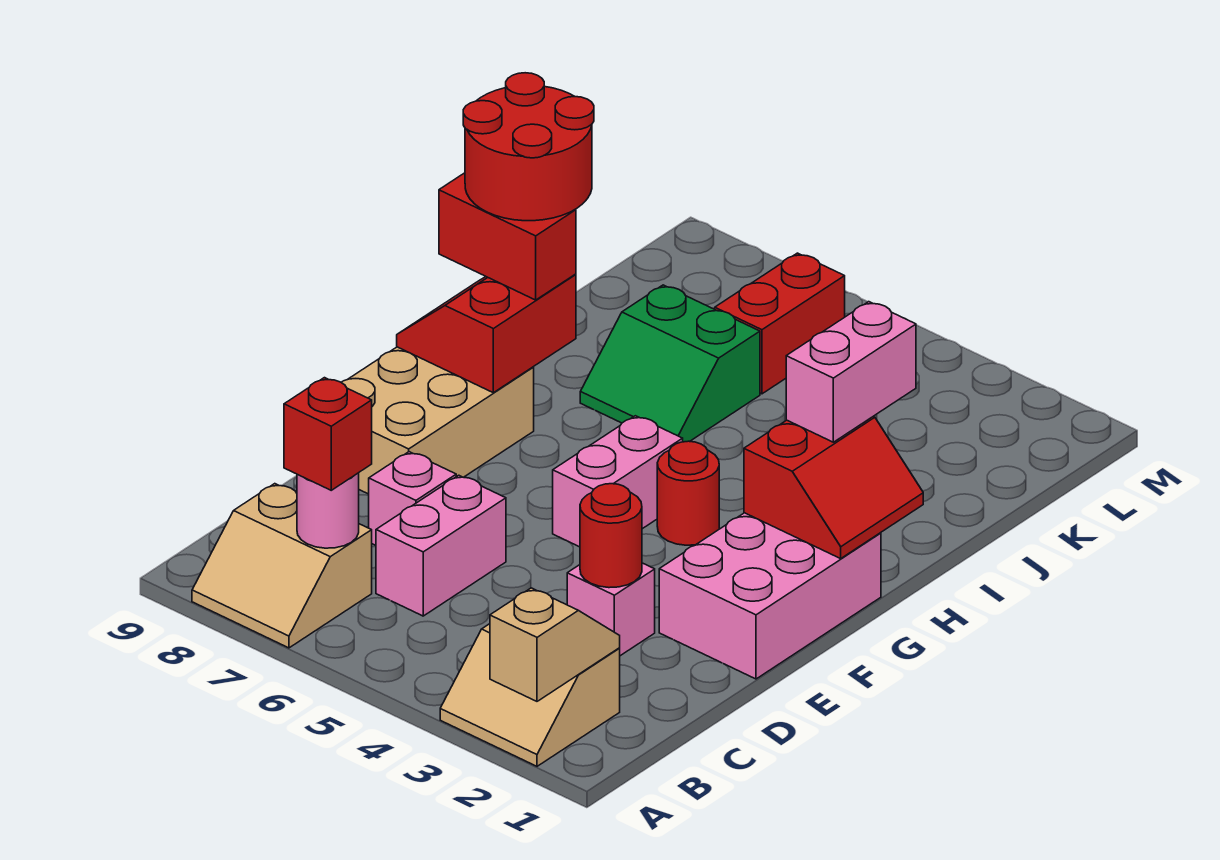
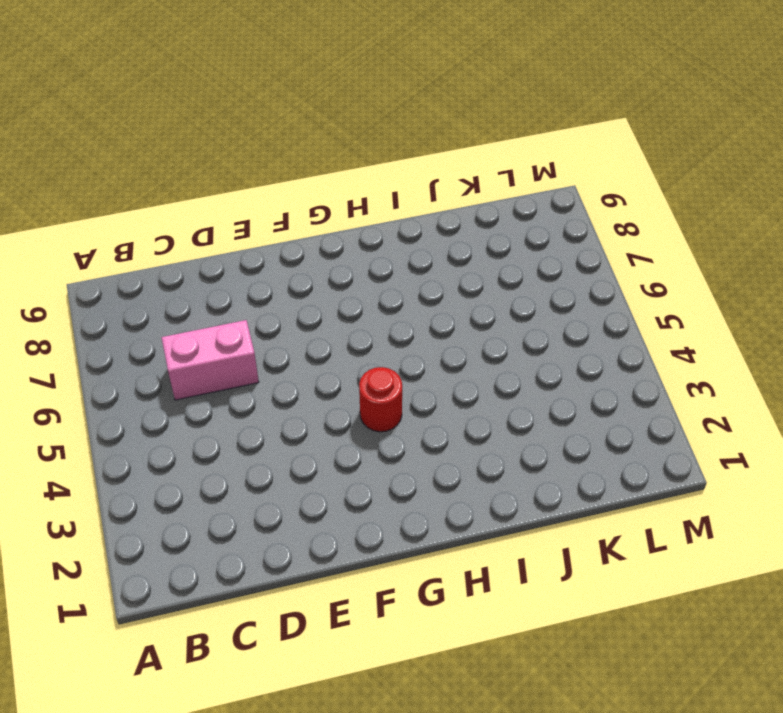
none -> tan 2x2 slope [440,624,620,766]
none -> tan 2x2 slope [192,484,372,648]
none -> pink 1x1 brick [567,563,655,656]

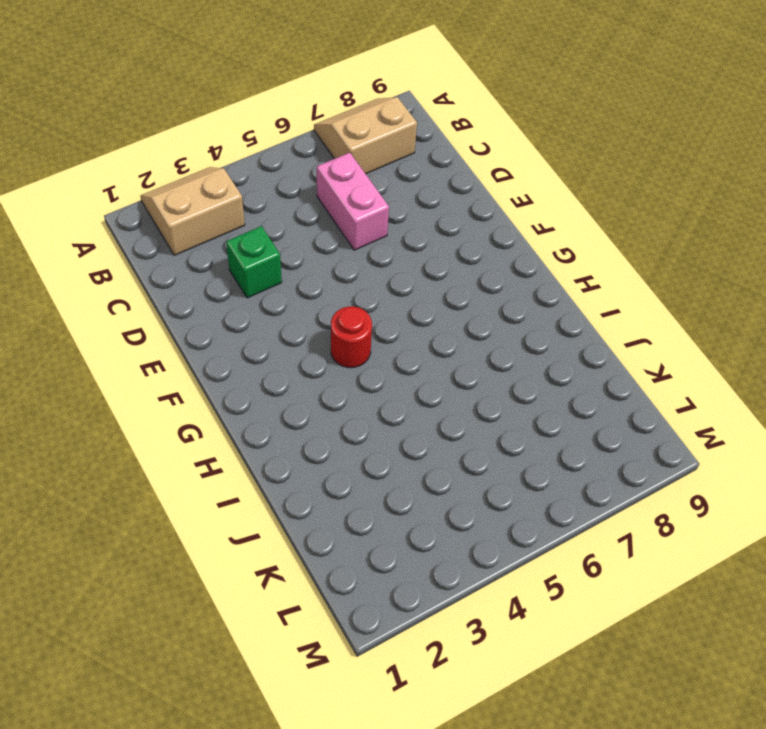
green 1x1 brick [226,226,282,298] -> pink 1x1 brick [567,563,655,656]
none -> pink 1x1 brick [369,452,456,545]
none -> pink 2x3 brick [659,513,881,679]
none -> tan 2x3 brick [341,347,534,494]

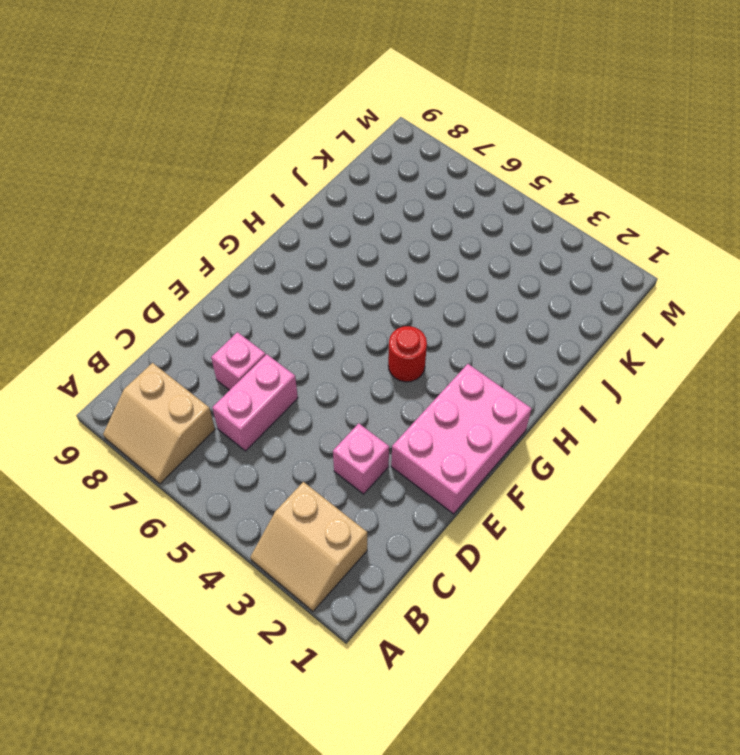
none -> tan 2x3 brick [341,347,534,494]
none -> pink 1x2 brick [553,416,683,547]
none -> green 2x2 slope [580,285,760,442]

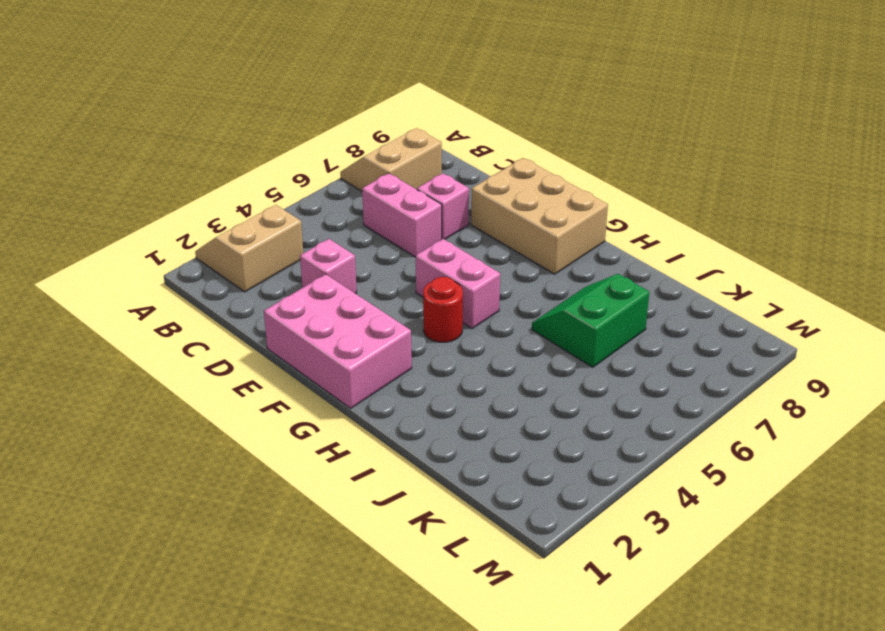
none -> red 1x2 brick [715,253,845,394]
none -> tan 1x2 slope [490,588,620,701]
none -> pink 1x1 round brick [297,473,359,548]

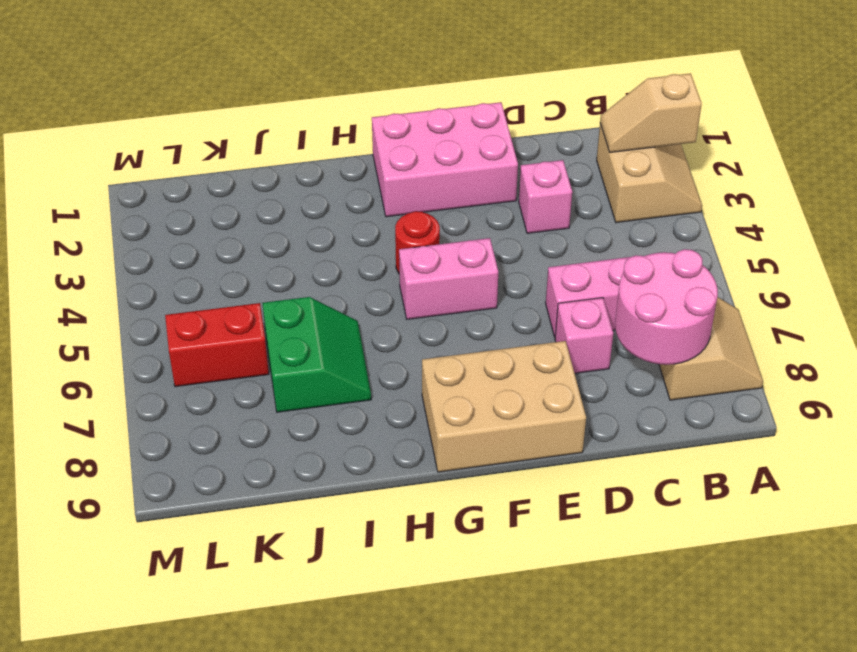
pink 2x2 round brick [615,249,718,365] -> pink 1x1 round brick [297,473,359,548]
none -> red 1x1 round brick [580,484,642,588]
none -> red 2x2 slope [744,416,923,559]
none -> red 2x2 slope [397,274,576,393]

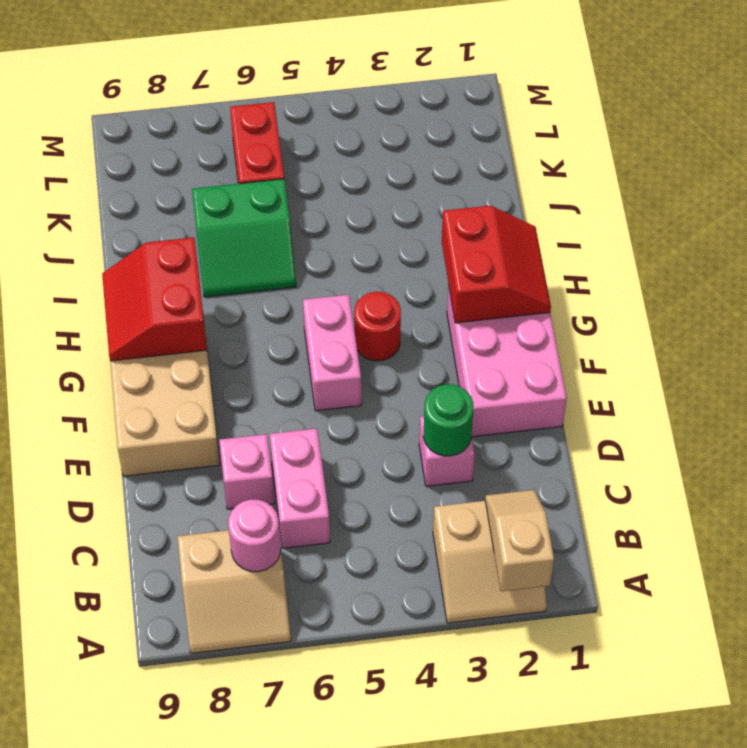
green 1x1 round brick [423,384,473,456] -> red 1x1 round brick [580,484,642,588]
none -> red 1x1 brick [284,378,372,490]
none -> pink 1x2 brick [786,302,916,442]
none -> red 1x2 brick [439,173,576,300]

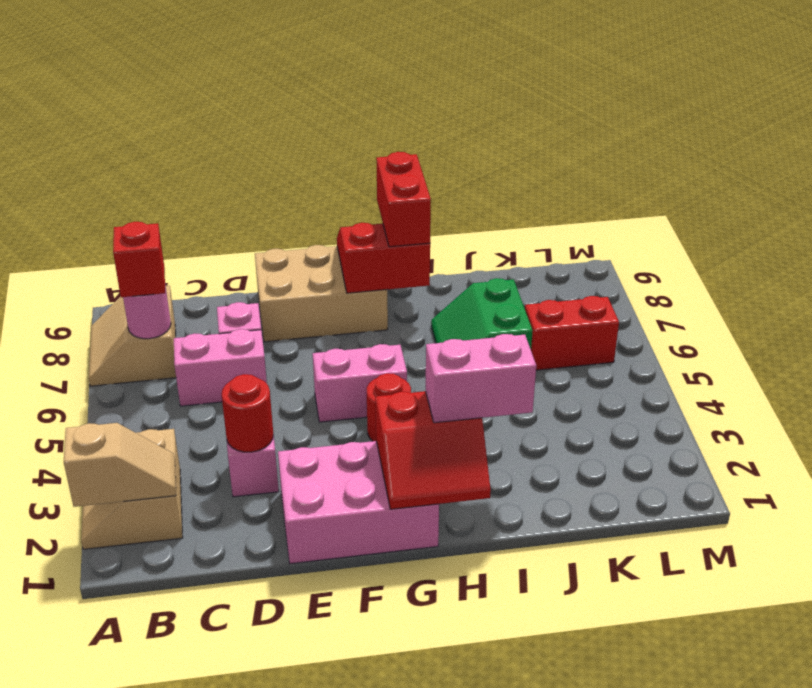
none -> red 2x2 round brick [463,73,594,221]

